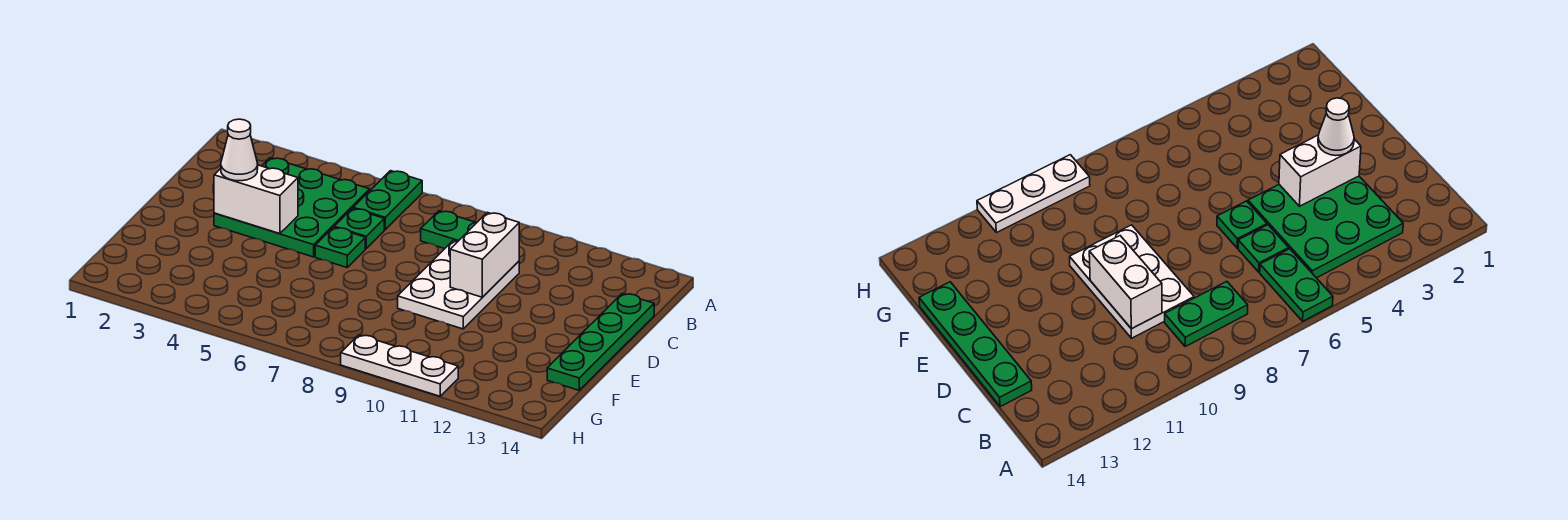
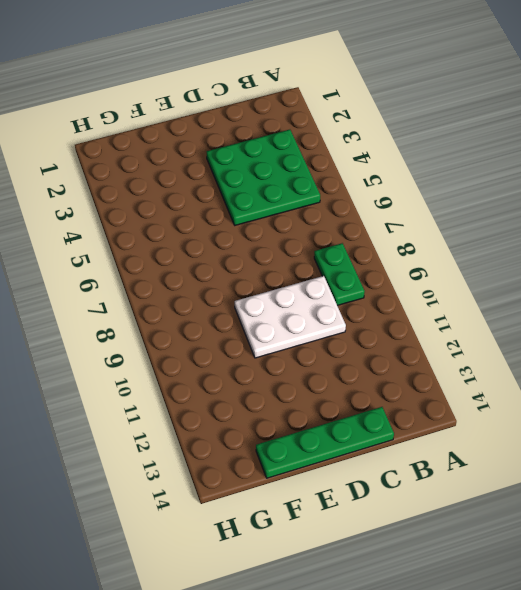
none -> green 1x2 plate [353,171,422,230]
none -> green 1x1 plate [334,208,384,249]

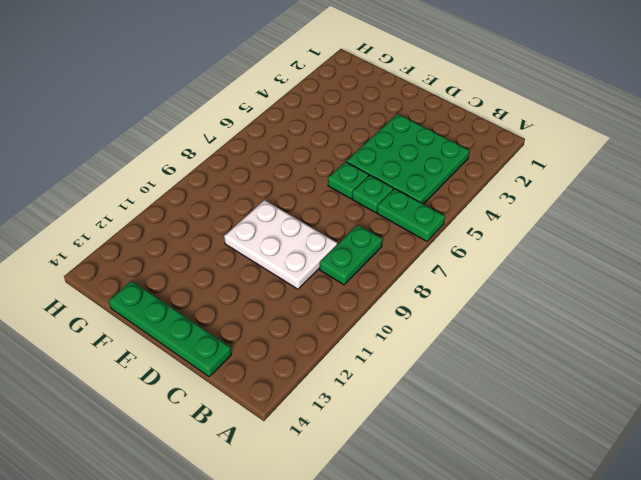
none -> white 1x3 plate [341,335,458,396]
none -> white 1x2 brick [450,212,519,297]

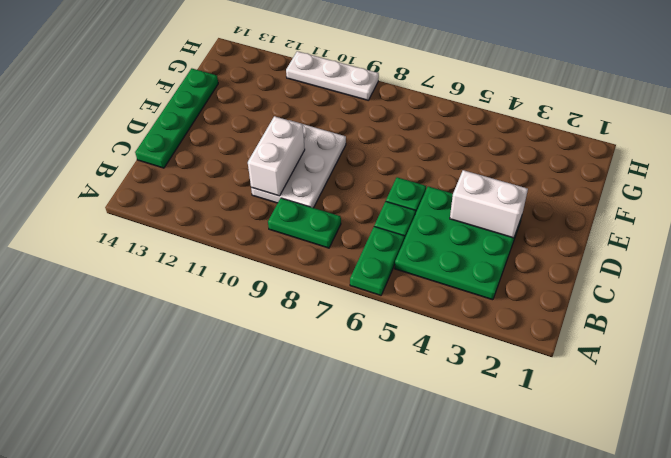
none -> white 1x1 cone [221,119,258,181]

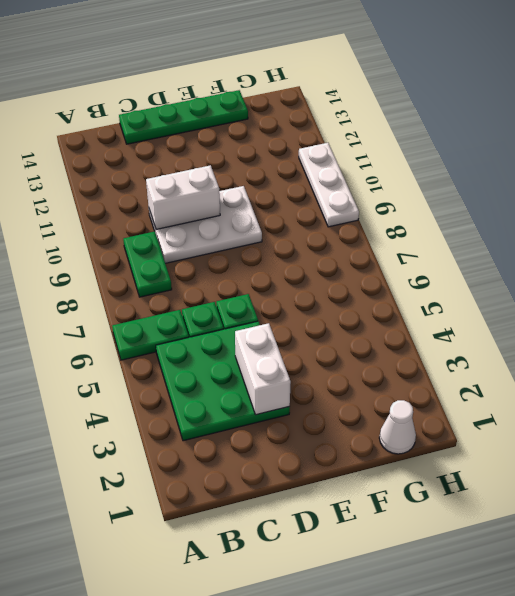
white 1x1 cone [379,400,416,454] -> white 1x1 cone moved to [221,119,258,181]

